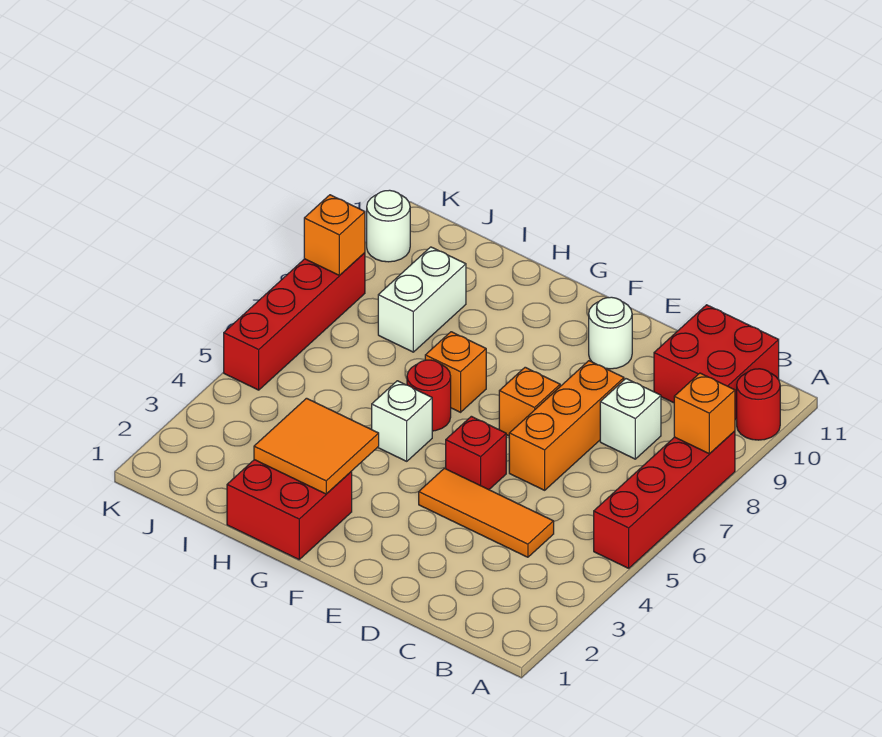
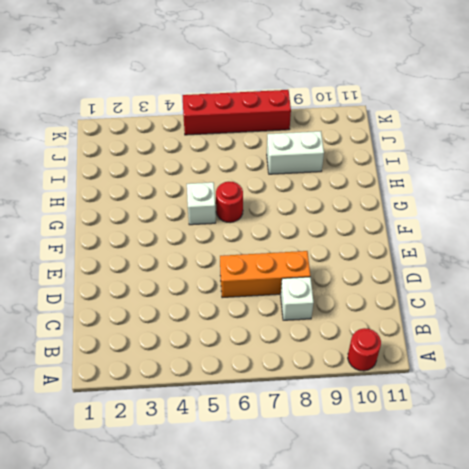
none -> red 1x4 brick [594,431,735,568]
none -> red 2x2 brick [654,305,779,420]
none -> orange 1x3 tile [419,468,554,557]

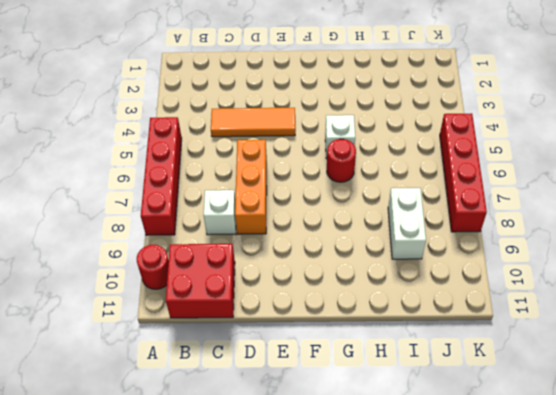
none -> red 1x1 brick [446,416,506,490]
none -> orange 1x1 brick [499,367,560,436]
none -> white 1x1 round brick [589,297,632,369]

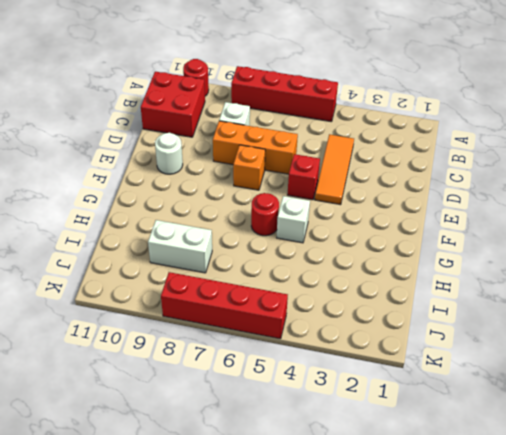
none -> red 2x2 brick [227,460,352,559]
none -> orange 1x1 brick [425,332,486,412]
none -> white 1x1 round brick [367,190,410,262]

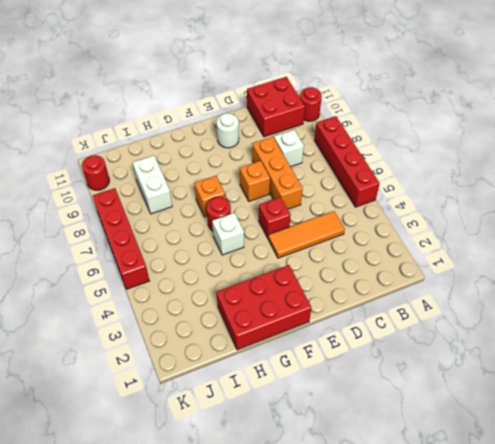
red 2x3 brick [217,265,311,350] -> red 2x2 brick [227,460,352,559]
red 1x1 round brick [82,155,110,190] -> white 1x1 round brick [367,190,410,262]
none -> orange 1x1 brick [674,373,735,454]
none -> orange 2x2 tile [254,398,379,494]
none -> orange 1x1 brick [304,195,365,275]

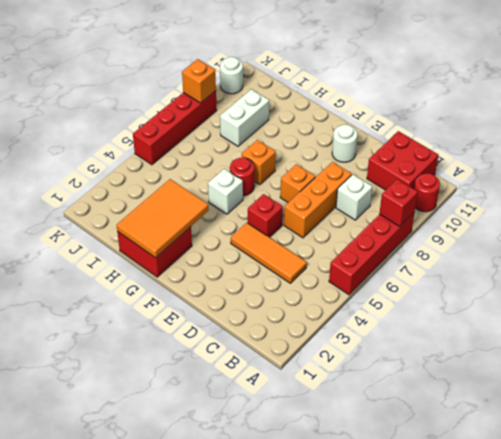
red 1x1 brick [379,179,418,227] -> orange 1x1 brick [674,373,735,454]
orange 2x3 tile [117,179,209,258] -> orange 2x2 tile [254,398,379,494]

